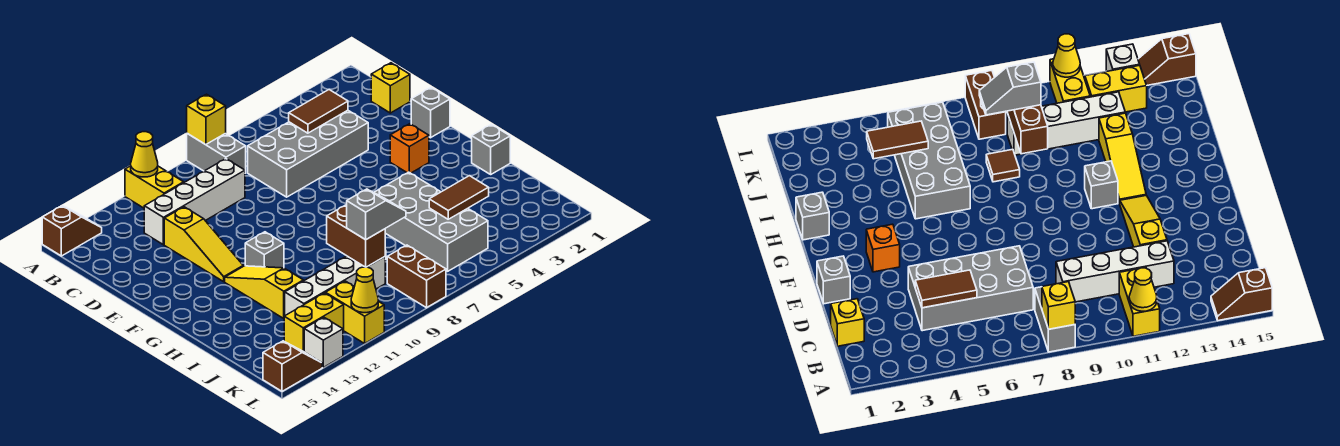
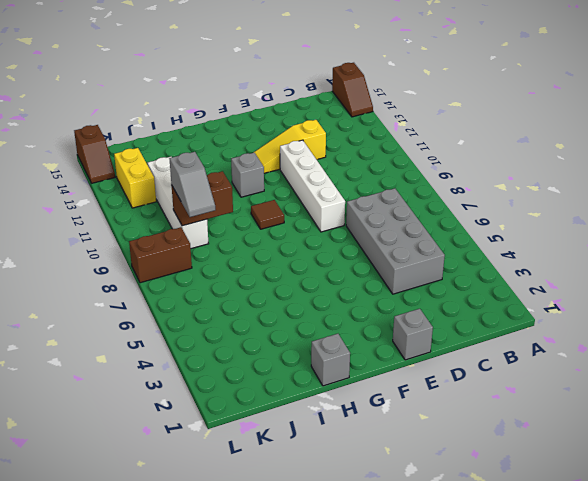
white 1x4 brick [280,140,345,232] -> white 1x4 brick moved to [144,159,245,245]
brown 1x1 tile [251,200,284,229] -> brown 1x1 tile moved to [986,149,1020,182]
none -> grey 1x2 brick [187,134,246,173]
none -> yellow 1x2 brick [125,166,184,208]
none -> yellow 1x1 brick [371,63,410,113]

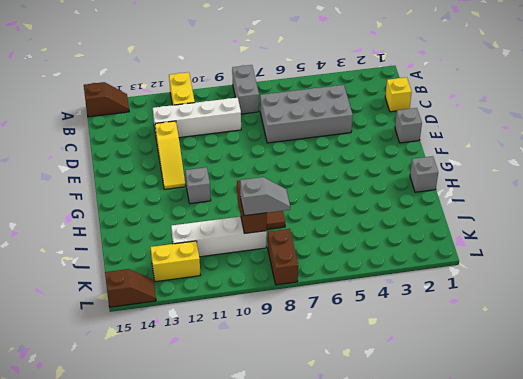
none -> orange 1x1 brick [390,124,429,173]
none -> yellow 1x3 slope [225,266,303,318]
none -> grey 2x4 brick [374,172,488,271]

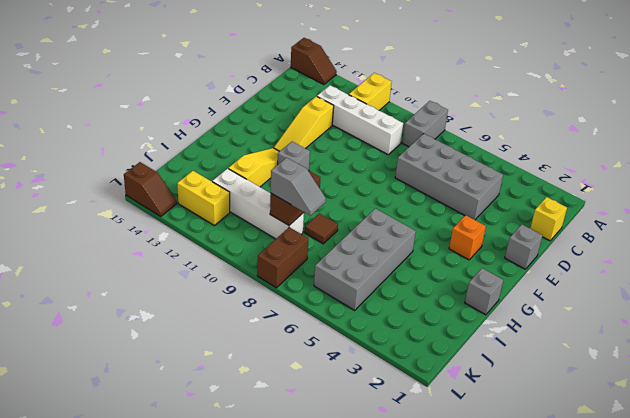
none -> yellow 1x2 brick [326,281,384,343]
none -> white 1x1 brick [304,317,343,367]
none -> yellow 1x1 brick [187,94,226,145]

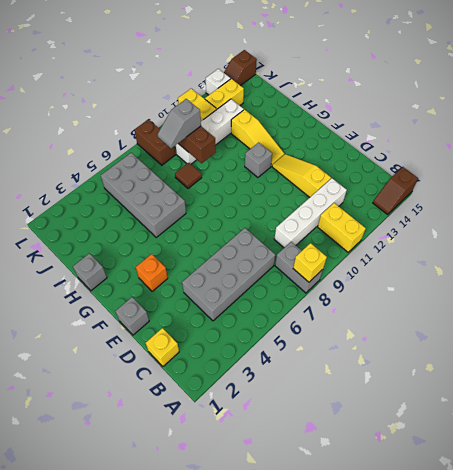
none -> yellow 1x1 cone [131,132,158,177]
none -> brown 1x2 tile [289,90,348,133]
none -> brown 1x2 tile [429,176,489,219]

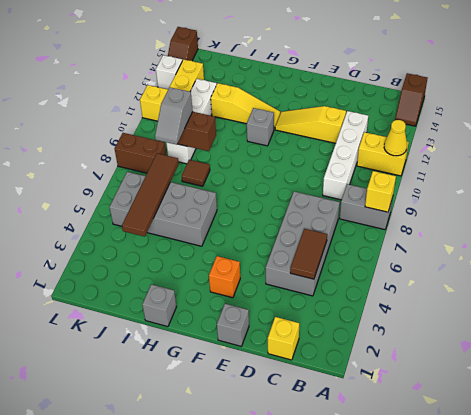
brown 1x4 tile [122,154,179,237] -> brown 1x2 tile [429,176,489,219]
none -> yellow 1x1 cone [351,267,378,313]

